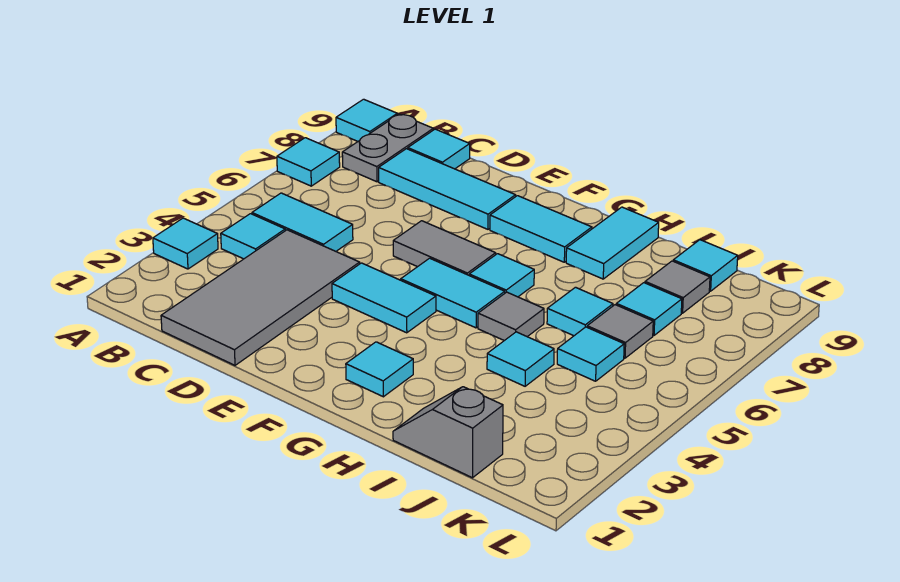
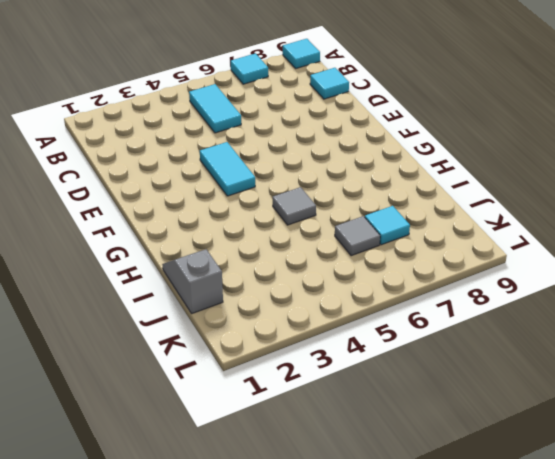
none -> cyan 1x1 tile [153,218,218,269]
none -> cyan 1x1 tile [221,214,285,259]
none -> grey 1x2 plate [342,114,433,182]

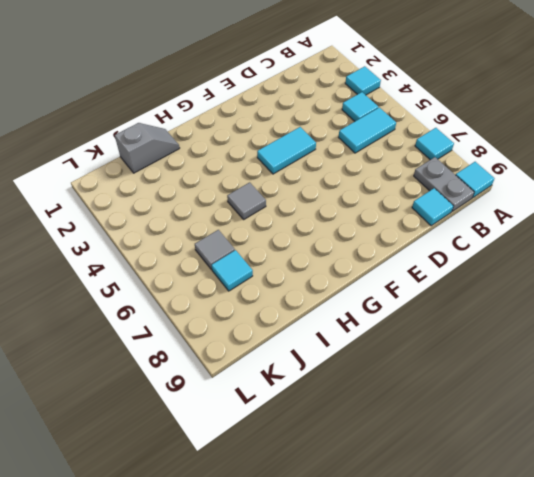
none -> grey 2x4 tile [161,230,360,365]
none -> cyan 1x3 tile [379,149,516,229]
none -> grey 1x2 tile [393,221,496,275]

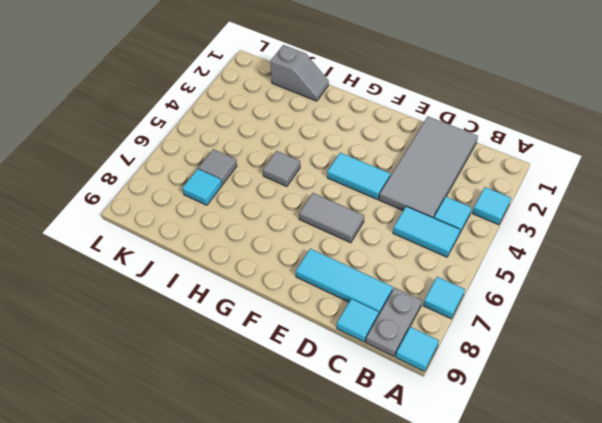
none -> cyan 1x2 tile [401,258,505,328]
none -> cyan 1x2 tile [490,196,592,262]
none -> cyan 1x1 tile [346,342,413,397]

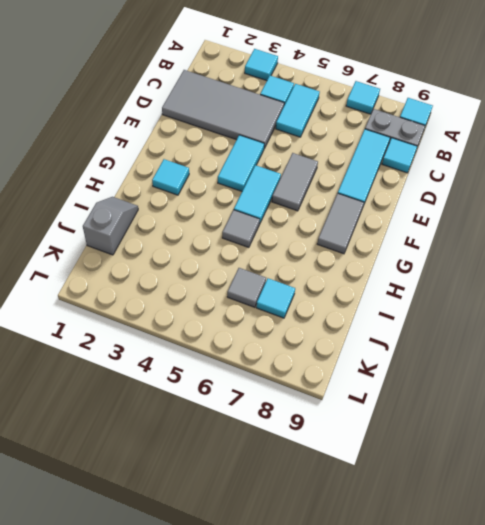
grey 1x2 tile [317,193,364,254] -> cyan 1x2 tile [490,196,592,262]
none -> cyan 1x1 tile [469,254,534,297]
none -> cyan 1x2 tile [566,207,659,279]
none -> cyan 1x1 tile [487,332,554,386]

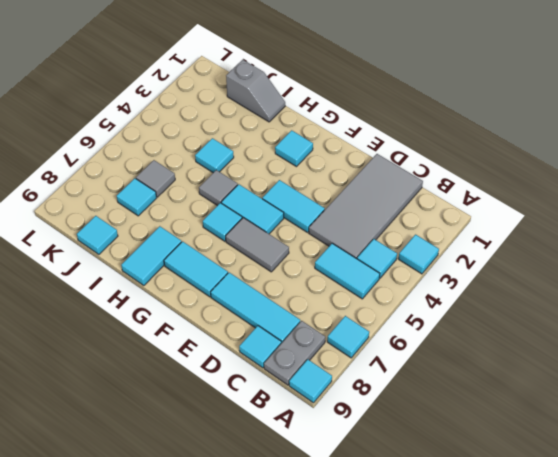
none -> cyan 1x1 tile [547,287,613,336]
none -> cyan 1x1 tile [557,327,624,381]
none -> grey 1x1 tile [645,261,710,313]

